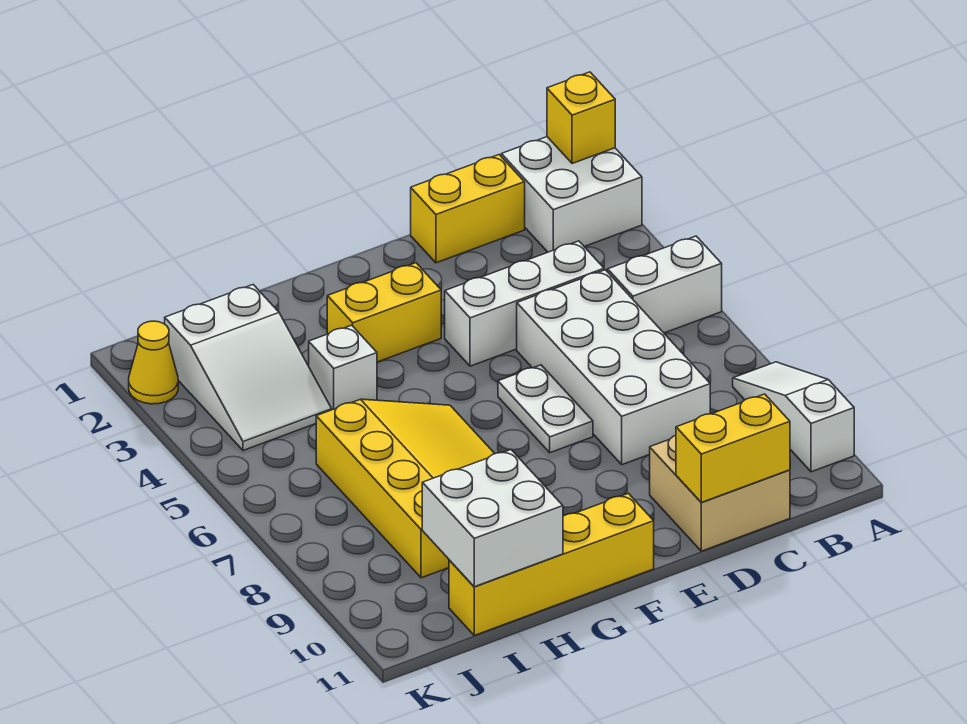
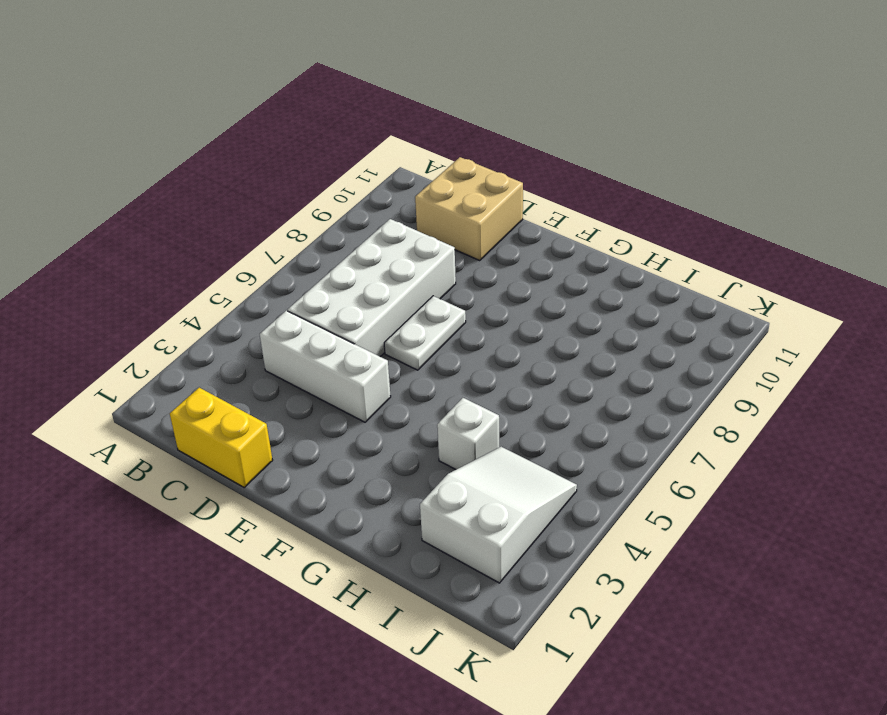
none -> white 2x2 brick [501,137,642,252]
none -> white 1x2 brick [608,236,722,333]
none -> white 1x3 slope [733,362,854,472]

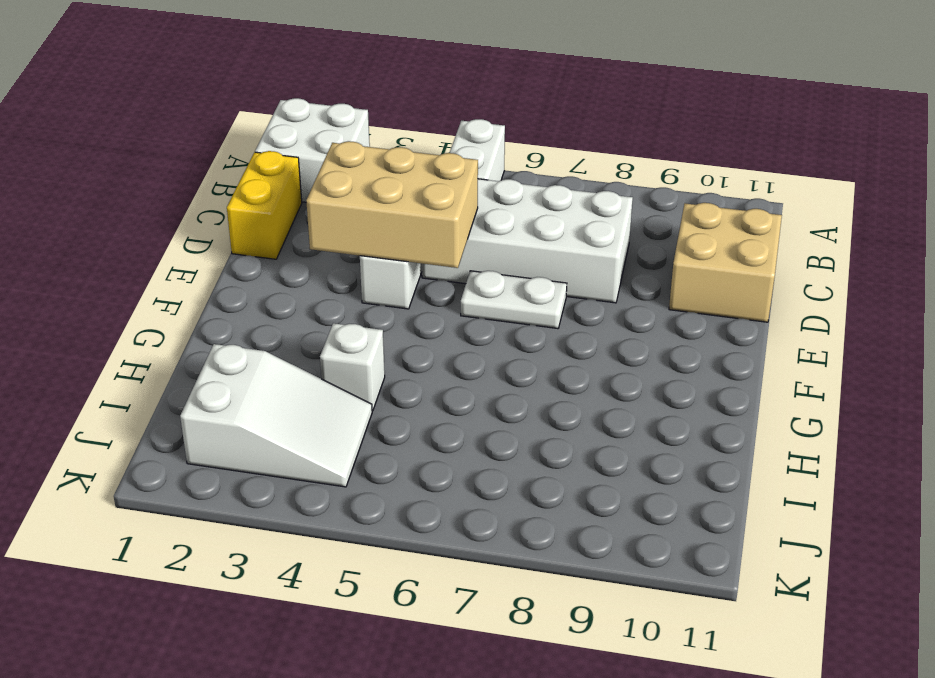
tan 2x3 brick [306,141,478,268] -> none
none -> white 1x3 slope [733,362,854,472]
none -> yellow 1x2 brick [327,263,441,362]
none -> yellow 1x4 brick [449,493,654,635]

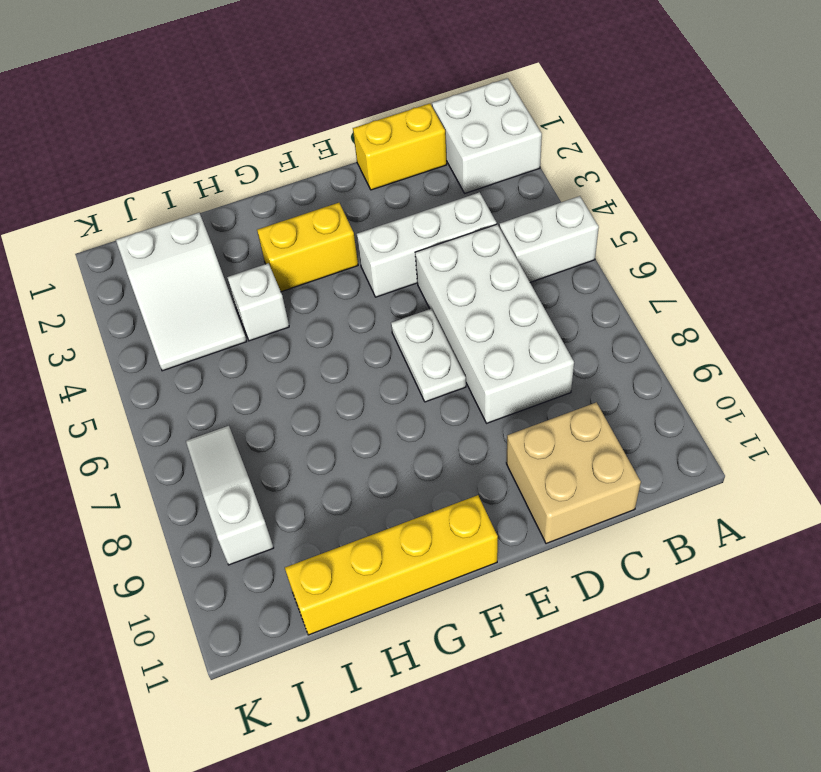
white 1x3 slope [186,426,274,565] -> white 1x3 slope moved to [733,362,854,472]
none -> yellow 3x4 slope [316,399,495,578]
none -> yellow 1x1 cone [129,321,178,404]
none -> yellow 1x1 brick [547,72,615,164]

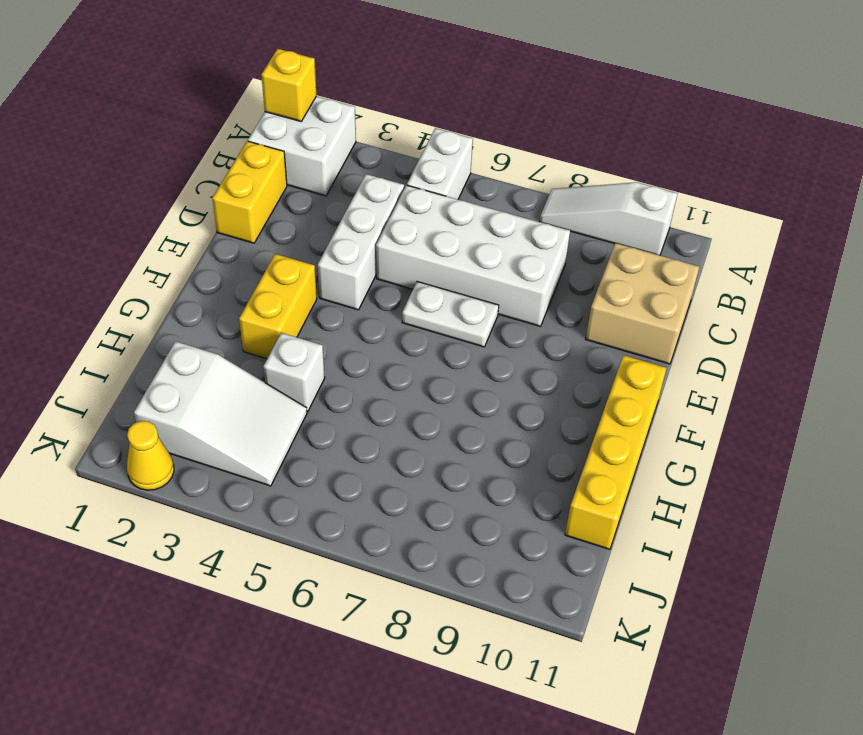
none -> yellow 3x4 slope [316,399,495,578]
none -> yellow 1x2 brick [676,394,790,502]
none -> white 2x2 brick [422,450,563,587]

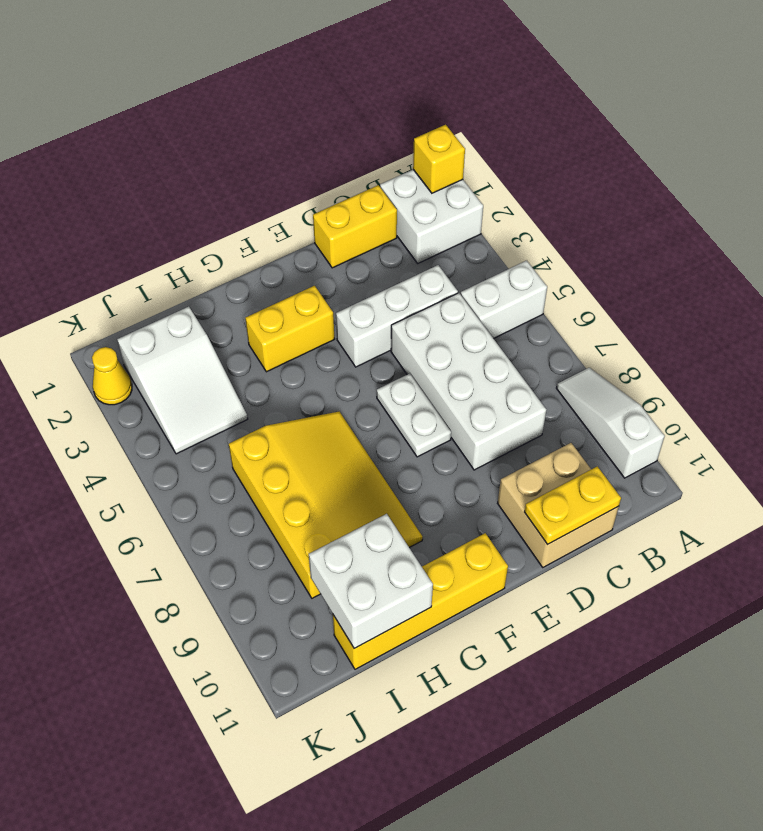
yellow 1x2 plate [525,466,621,545] -> yellow 1x2 brick [676,394,790,502]
none -> white 1x1 brick [309,325,377,410]

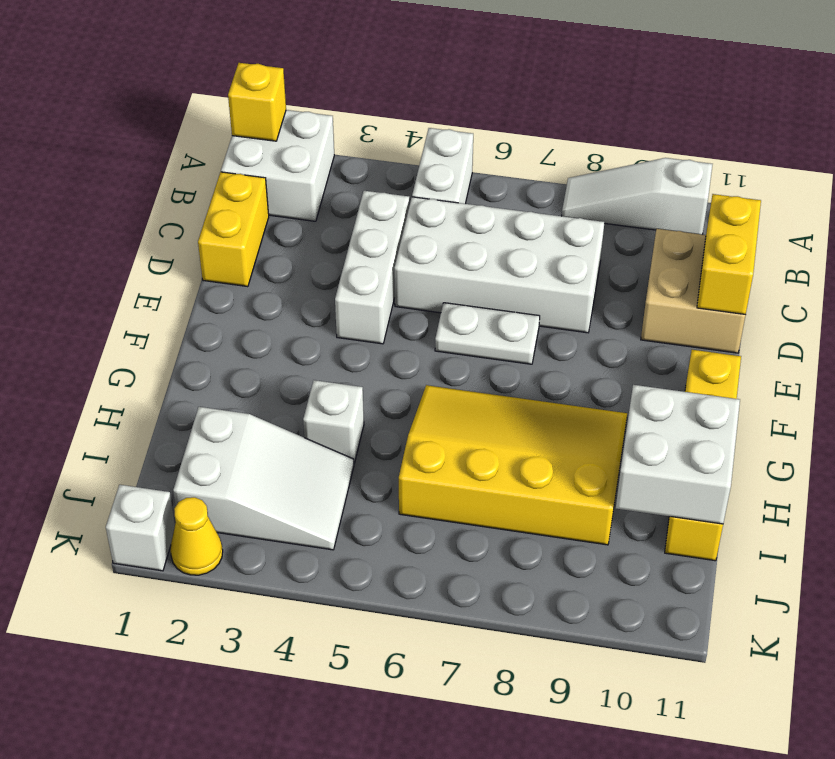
white 1x1 brick [106,485,175,571] -> none
none -> yellow 1x2 brick [327,263,441,362]

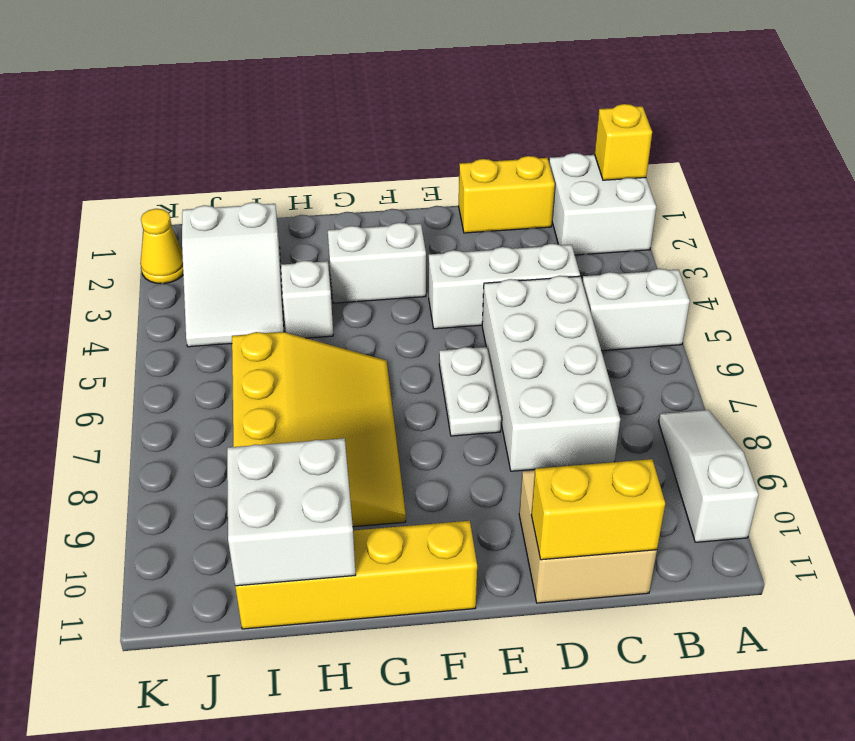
white 1x2 brick [328,223,426,303] -> yellow 1x2 brick [327,263,441,362]

